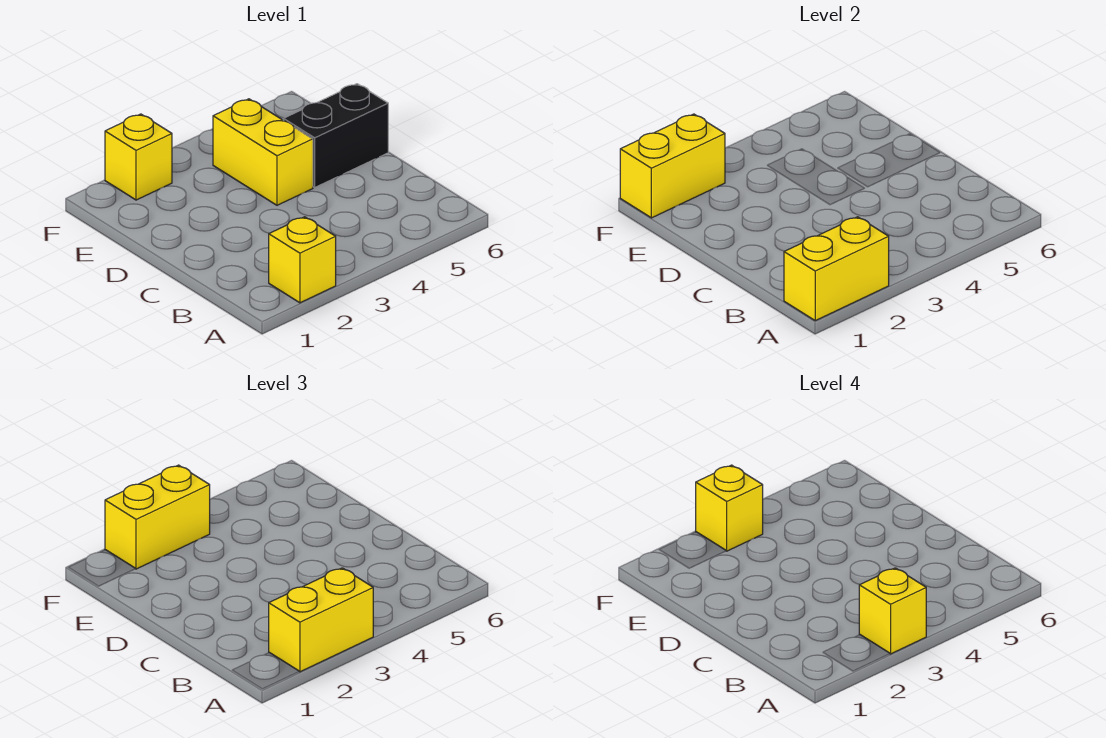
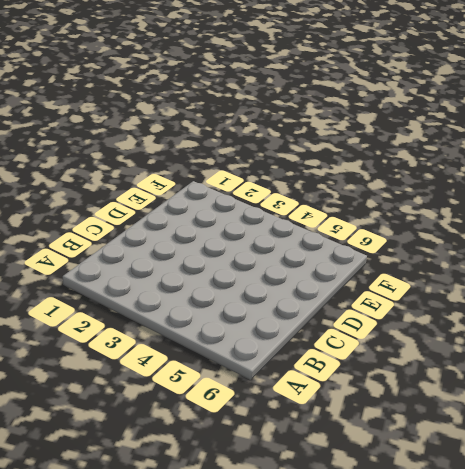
none -> yellow 1x1 brick [269,217,336,303]
none -> yellow 1x2 brick [213,99,313,205]

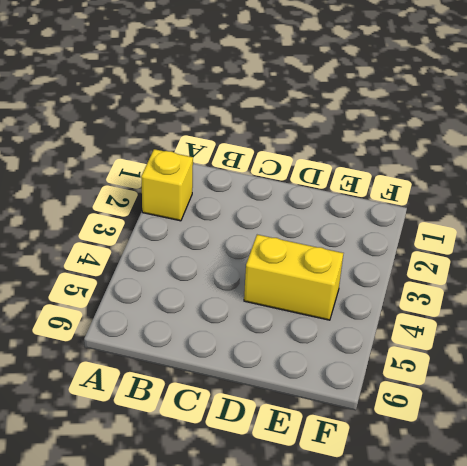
none -> black 1x2 brick [283,84,388,187]
none -> yellow 1x1 brick [105,114,172,200]

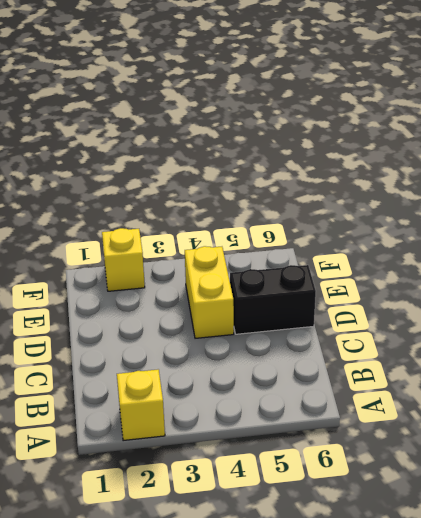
none -> yellow 1x2 brick [784,217,889,321]
none -> yellow 1x2 brick [620,114,725,218]

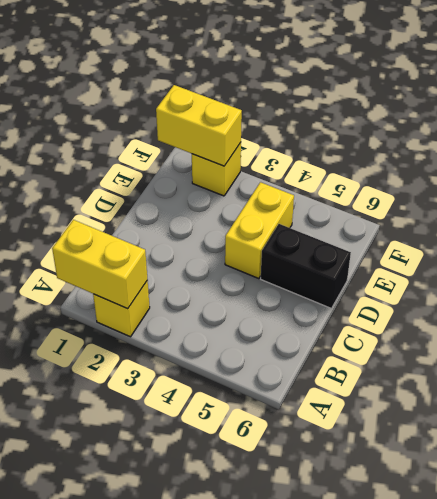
none -> yellow 1x2 brick [269,568,373,672]
none -> yellow 1x2 brick [105,465,210,569]

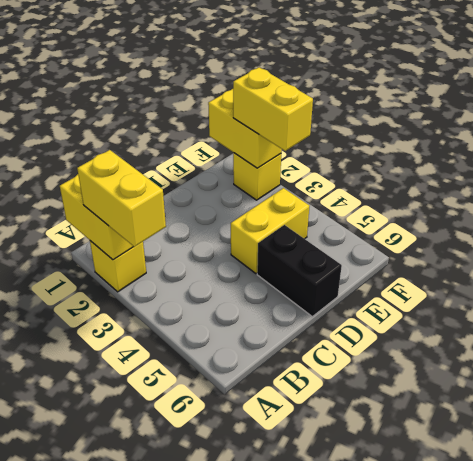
none -> yellow 1x1 brick [859,568,926,654]
none -> yellow 1x1 brick [696,465,763,551]

